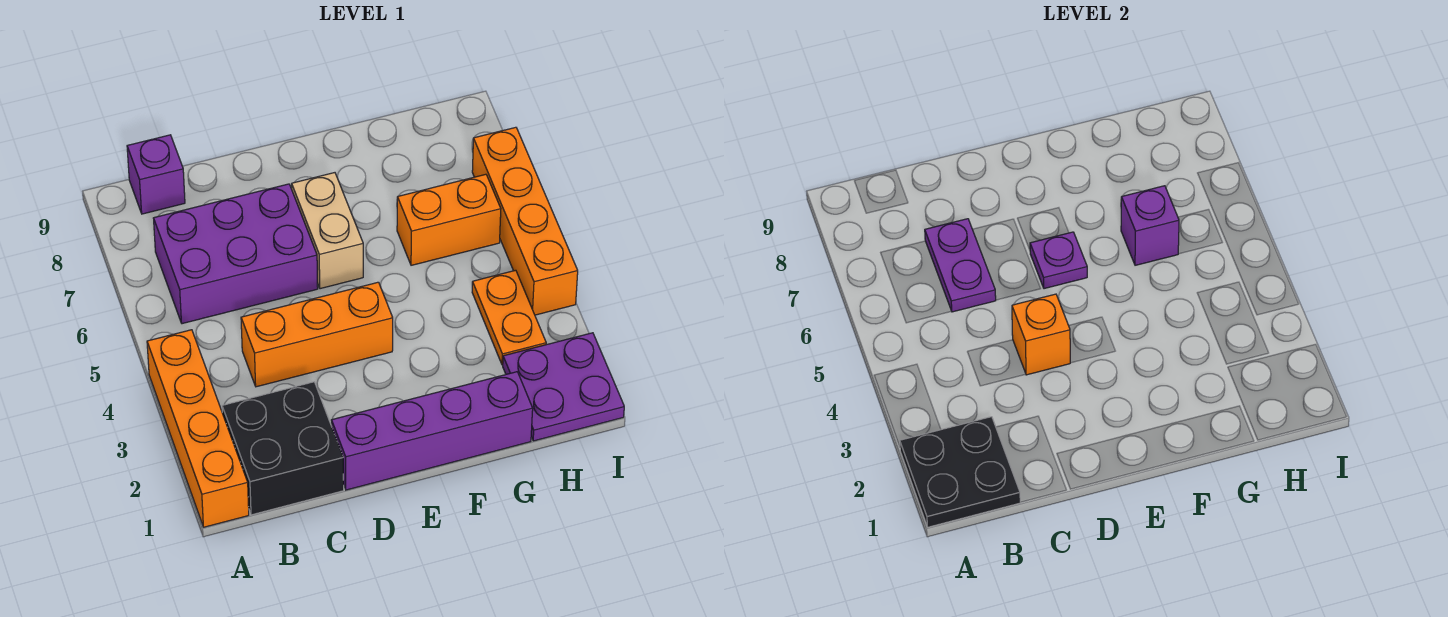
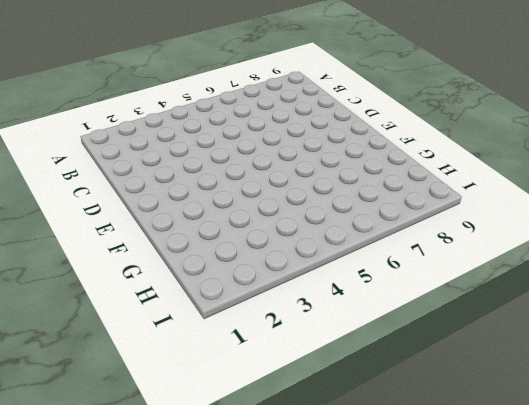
none -> orange 1x4 brick [147,330,249,527]
none -> black 2x2 brick [222,382,344,515]
none -> purple 2x3 brick [154,184,318,324]

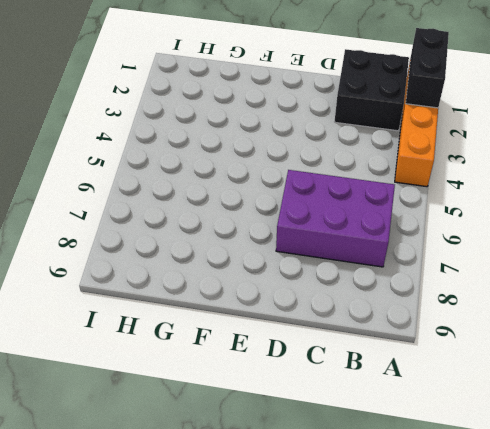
black 1x2 brick [406,28,449,108] -> black 2x2 plate [900,417,1020,527]
none -> purple 1x1 brick [127,135,185,214]
none -> orange 1x3 brick [241,282,393,387]
none -> purple 1x4 brick [332,372,533,490]

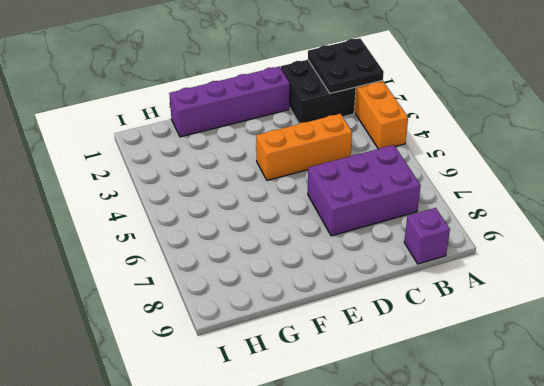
none -> tan 1x2 brick [292,173,363,289]
none -> orange 1x2 brick [397,174,501,265]
none -> purple 2x2 plate [503,333,624,441]

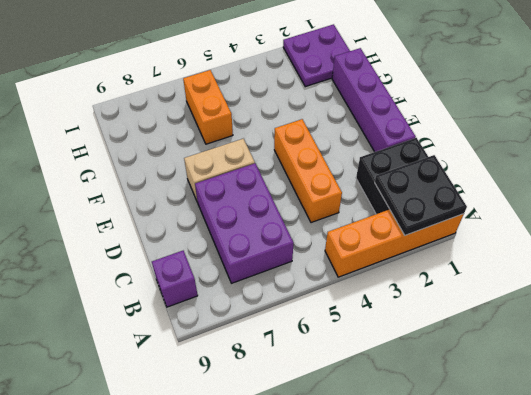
none -> orange 1x2 plate [472,270,546,365]
none -> orange 1x4 brick [472,127,578,315]
none -> purple 1x2 plate [925,219,996,312]

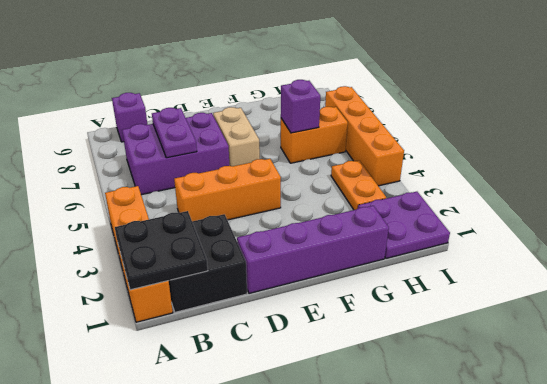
none -> orange 1x1 brick [1012,294,1070,375]
none -> purple 1x1 plate [1030,232,1087,289]

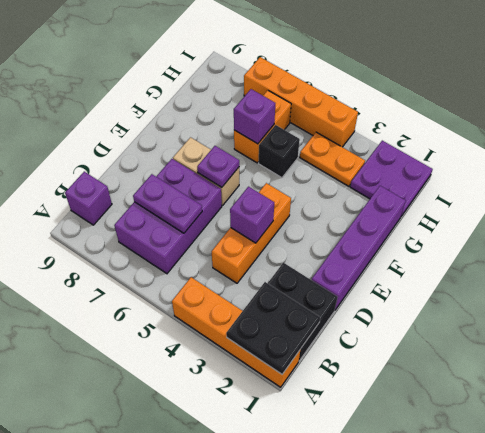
purple 1x1 brick [230,187,274,243] -> orange 1x1 brick [1012,294,1070,375]
black 1x1 brick [259,125,300,178] -> none

